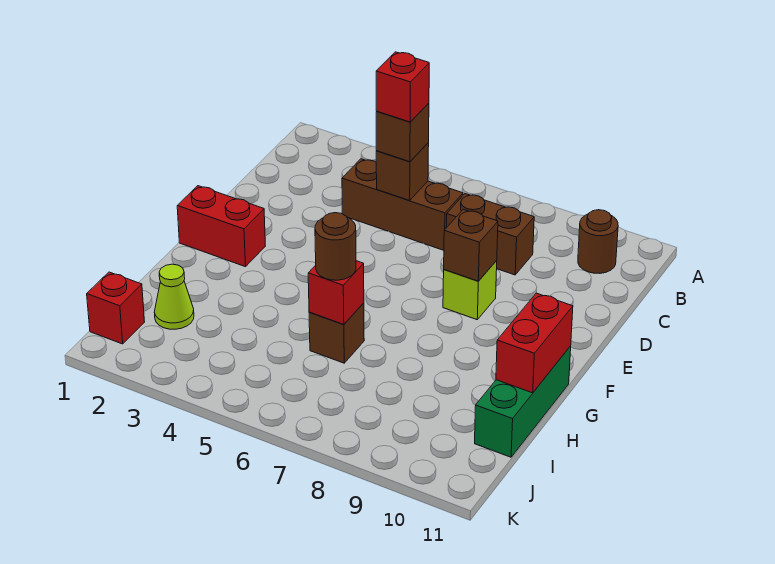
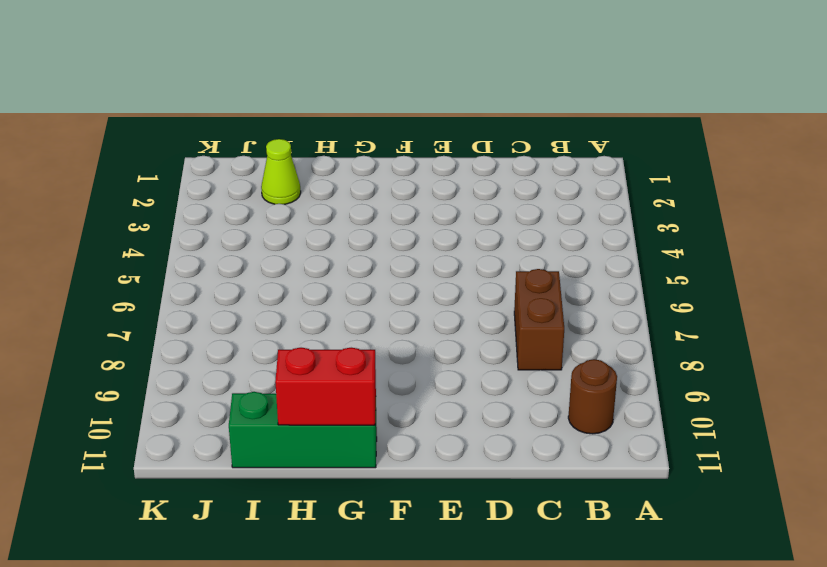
none -> brown 1x3 brick [342,159,463,250]
none -> lime 1x1 brick [443,261,497,320]
none -> red 1x2 brick [177,186,265,267]

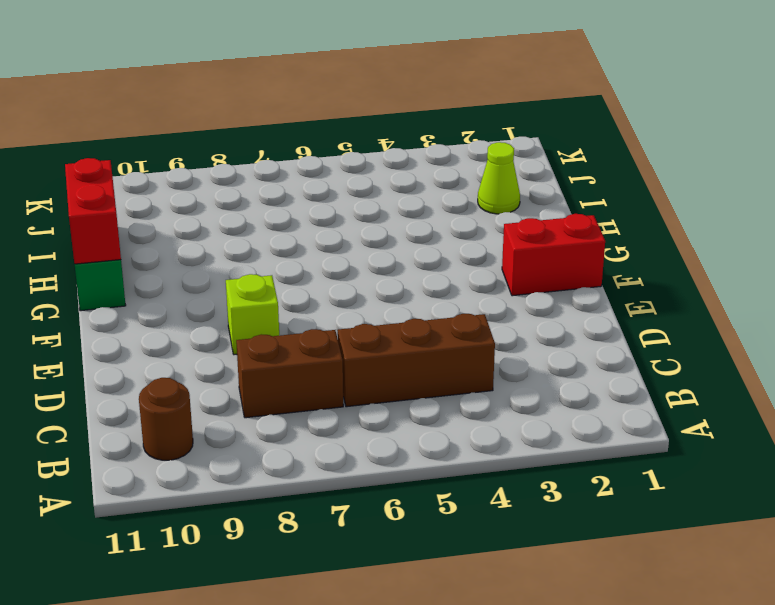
none -> brown 1x1 brick [309,303,364,363]
none -> red 1x1 brick [87,272,145,344]
none -> brown 1x1 brick [376,143,429,200]

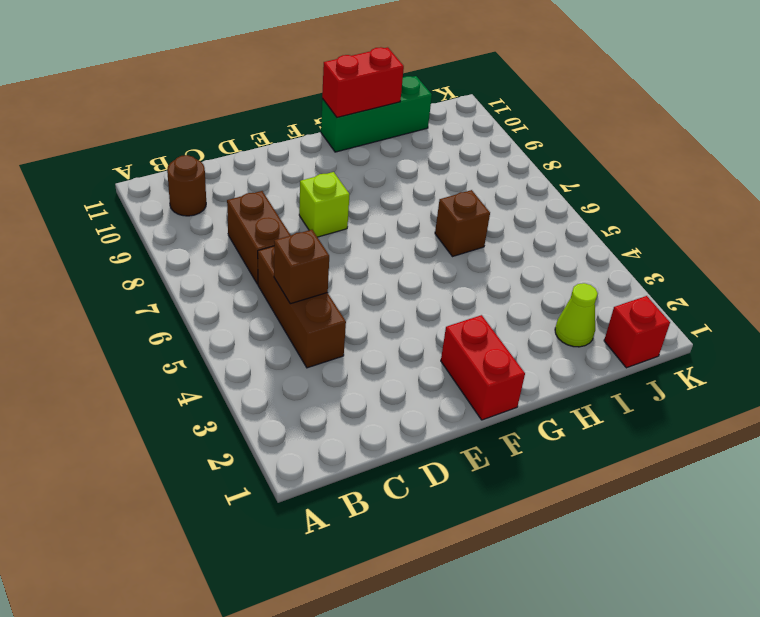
none -> brown 1x1 brick [444,209,498,281]
none -> red 1x1 brick [308,261,364,324]
none -> brown 1x1 brick [376,103,429,162]

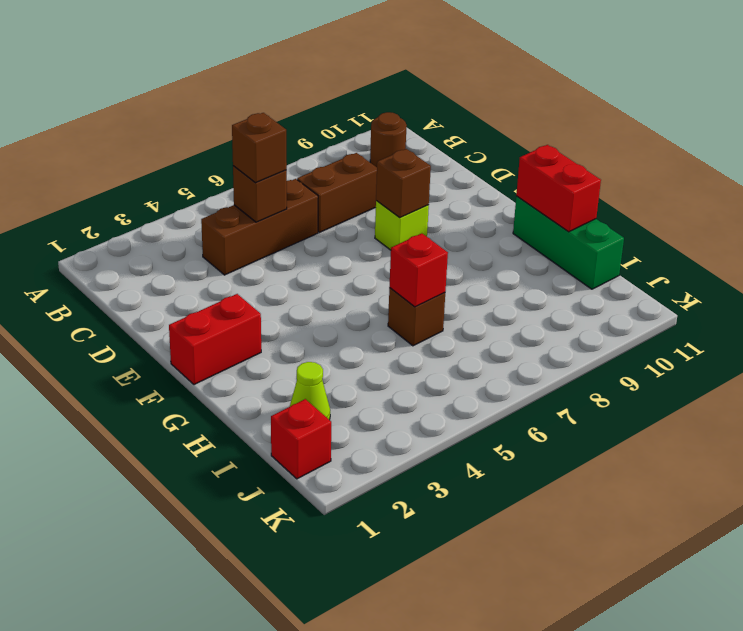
none -> brown 1x1 round brick [315,213,356,280]
none -> red 1x1 brick [376,52,429,122]

